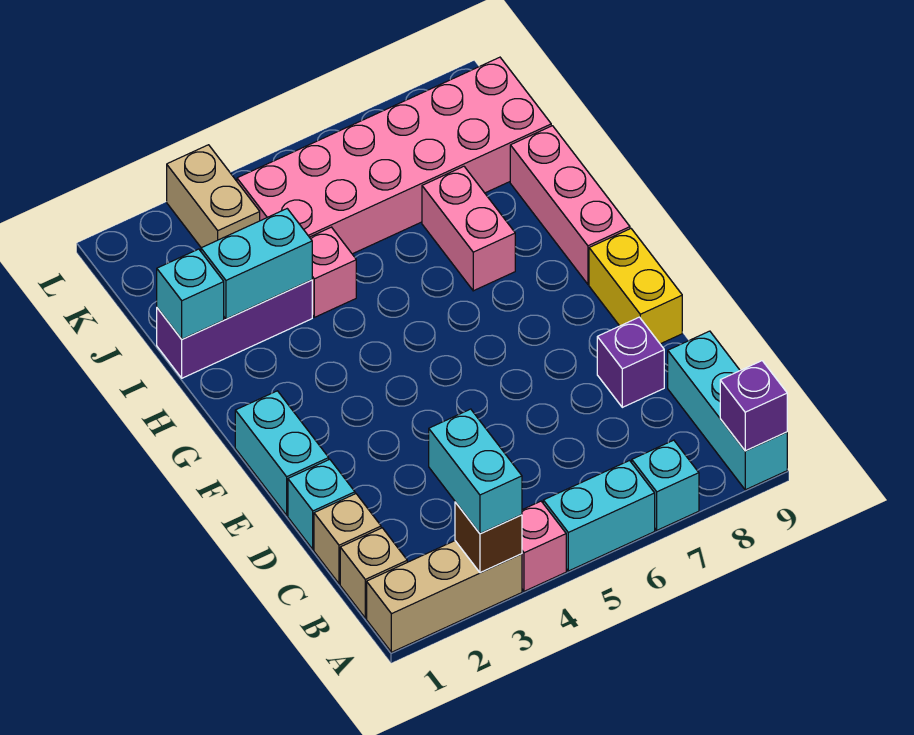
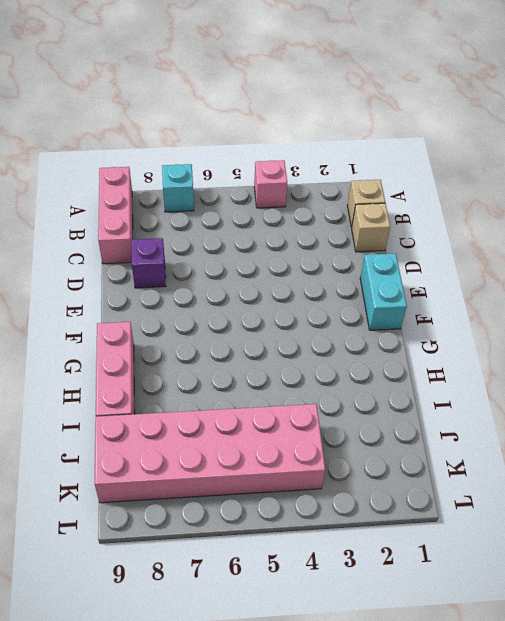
pink 1x3 brick [98,167,133,264] -> cyan 1x3 brick [668,331,787,490]
none -> tan 1x3 brick [367,541,522,652]
none -> cyan 1x2 brick [543,461,655,571]
none -> cyan 1x1 brick [288,459,355,549]

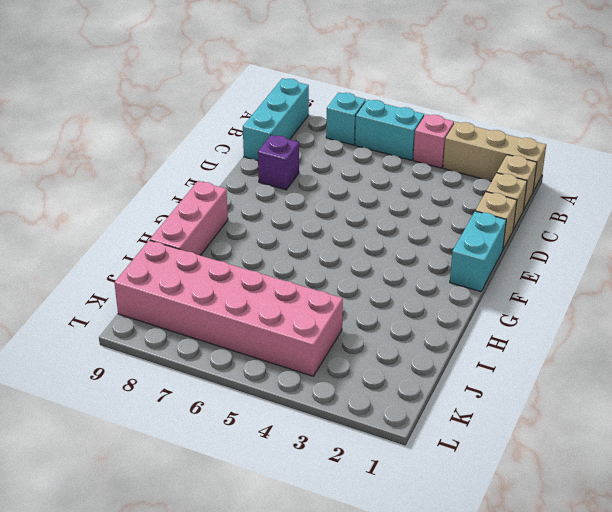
tan 1x1 brick [475,192,517,249] -> cyan 1x1 brick [288,459,355,549]
none -> yellow 1x2 brick [589,229,682,344]
none -> pink 1x2 brick [422,166,515,291]
none -> purple 1x3 brick [157,280,312,378]

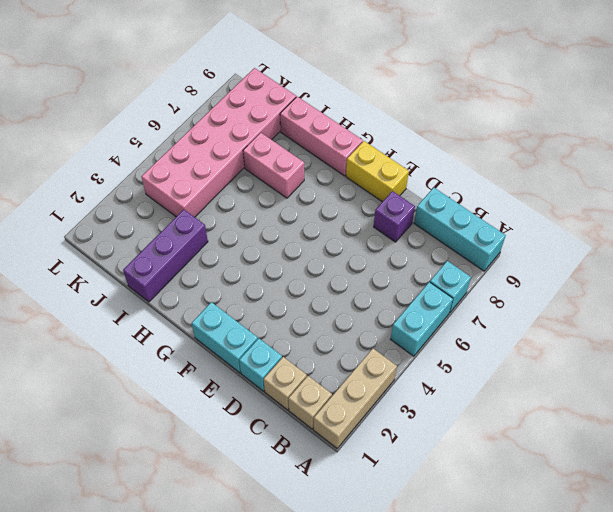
none -> pink 1x1 brick [522,501,566,591]
none -> pink 1x1 brick [310,227,356,317]
none -> tan 1x2 brick [167,145,260,248]

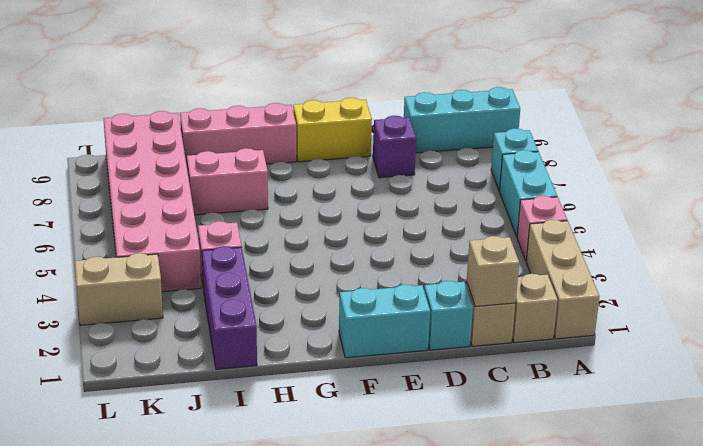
tan 1x1 brick [467,236,519,307] -> none
none -> brown 1x1 brick [455,502,522,573]
none -> purple 1x1 brick [720,361,787,451]
none -> cyan 1x1 brick [157,249,224,339]

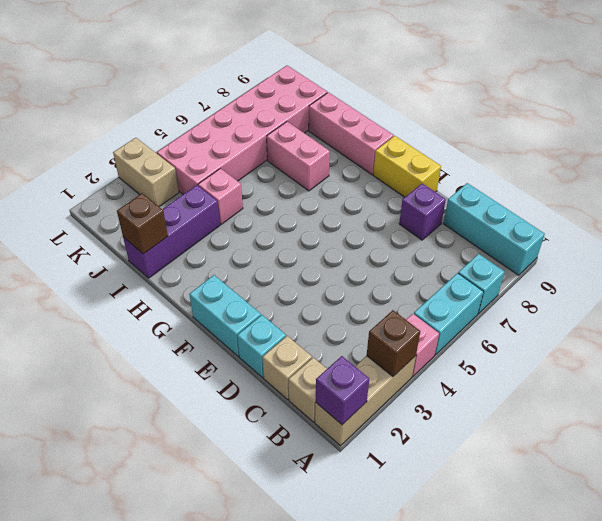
purple 1x1 brick [316,356,369,425] -> purple 1x1 brick moved to [720,361,787,451]
brown 1x1 brick [117,193,168,254] -> cyan 1x1 brick [157,249,224,339]
none -> cyan 1x2 brick [201,209,312,319]
none -> cyan 1x2 brick [429,409,522,534]

